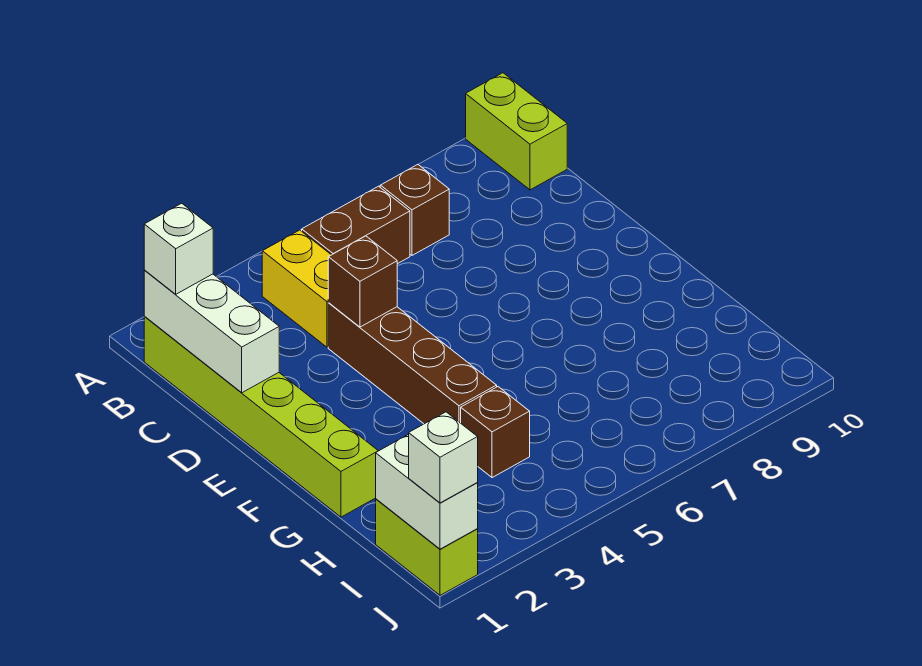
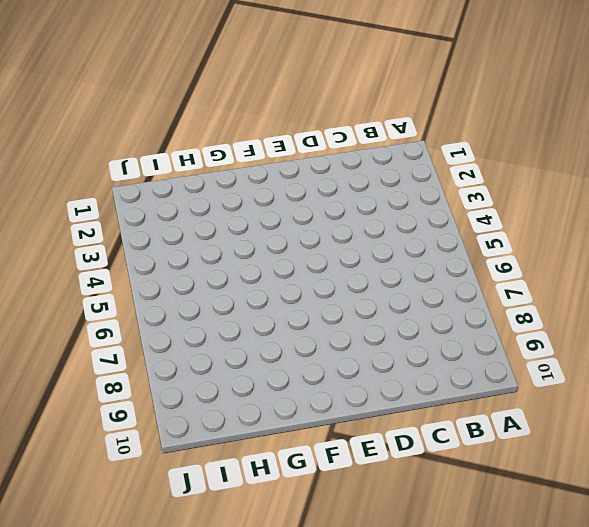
none -> lime 1x2 brick [466,73,567,190]
none -> lime 1x6 brick [144,316,378,517]
none -> yellow 1x2 brick [262,230,331,347]

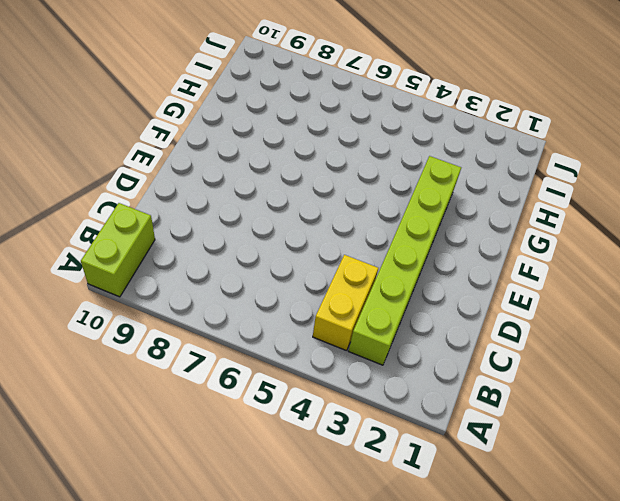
lime 1x6 brick [349,156,461,365] -> lime 1x6 brick moved to [144,316,378,517]
none -> brown 1x2 brick [302,186,410,264]
none -> brown 1x1 brick [380,165,449,255]
none -> brown 1x4 brick [328,303,497,424]

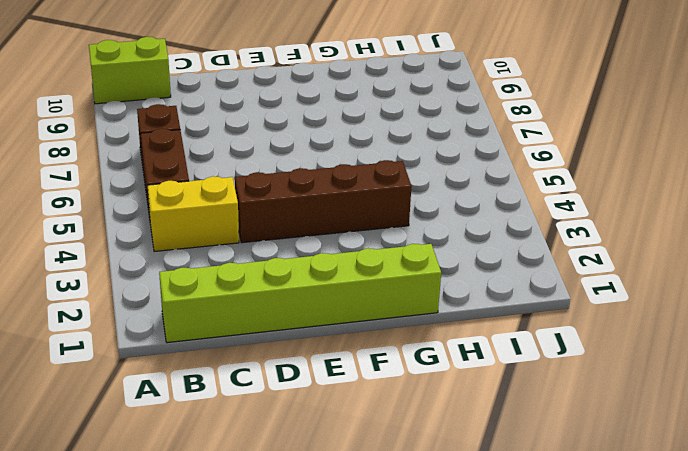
none -> brown 1x1 brick [461,387,530,478]
none -> lime 1x2 brick [376,499,478,595]
none -> white 1x3 brick [144,270,279,393]

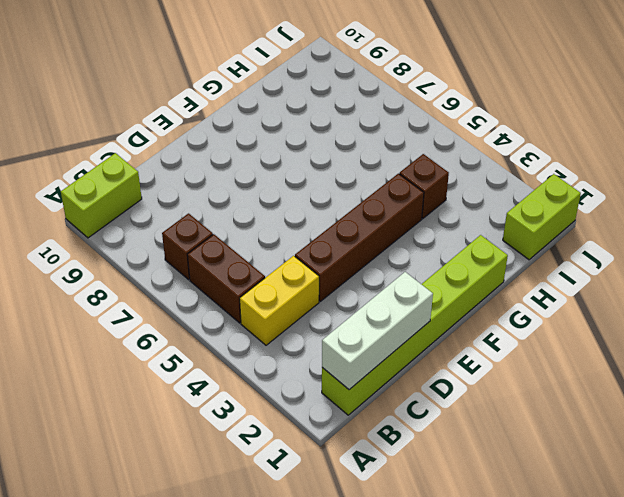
none -> brown 1x1 brick [328,236,397,327]
none -> white 1x2 brick [376,434,478,549]
none -> white 1x1 brick [144,203,213,294]

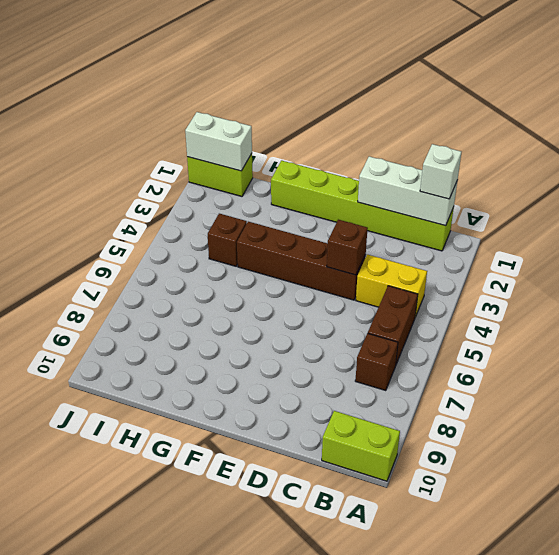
none -> white 1x1 brick [409,412,478,503]

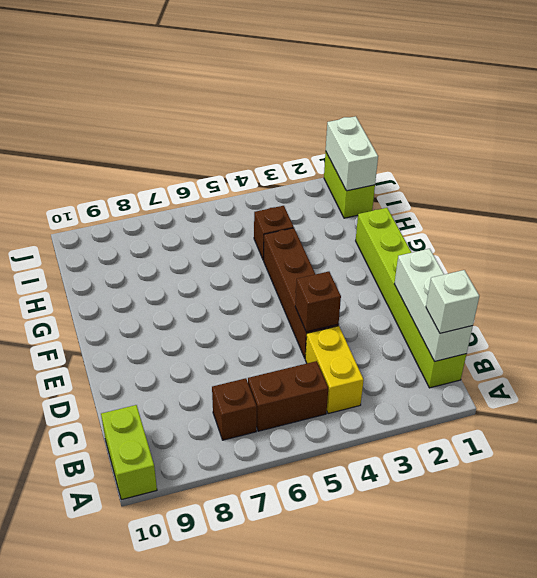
none -> white 1x1 brick [409,412,478,503]

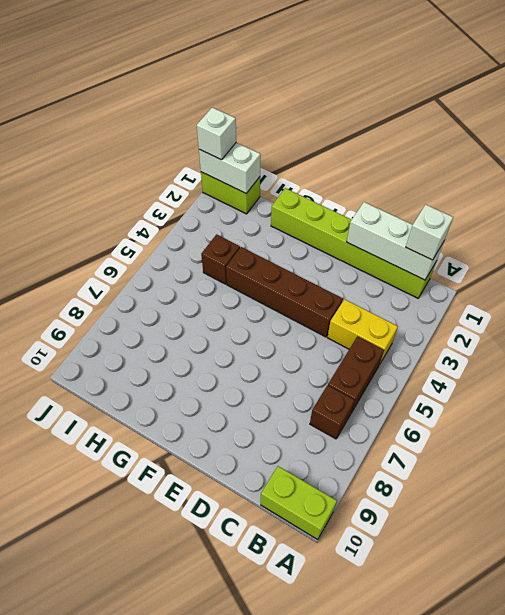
none -> brown 1x1 brick [328,236,397,327]

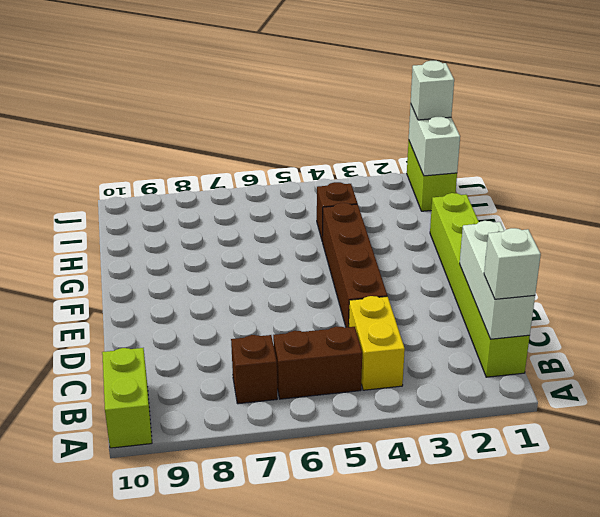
none -> brown 1x1 brick [328,236,397,327]

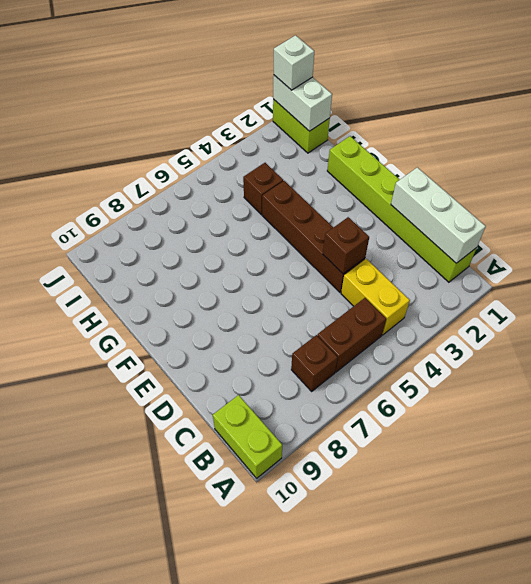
none -> white 1x1 brick [144,203,213,294]

